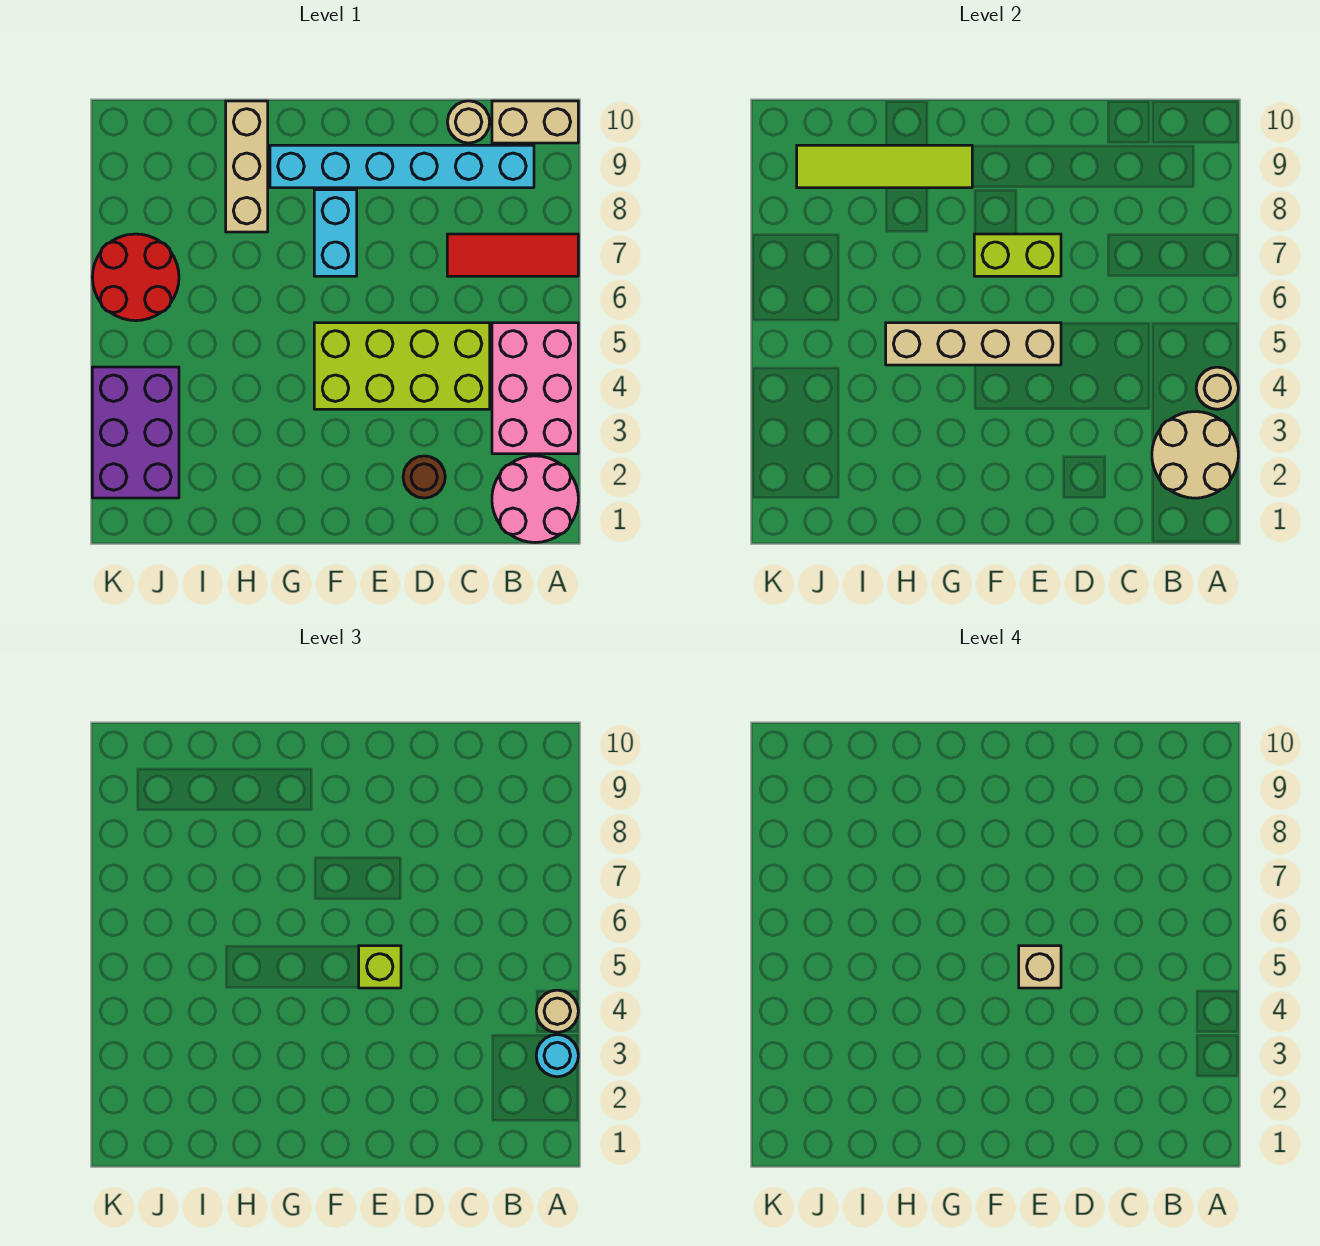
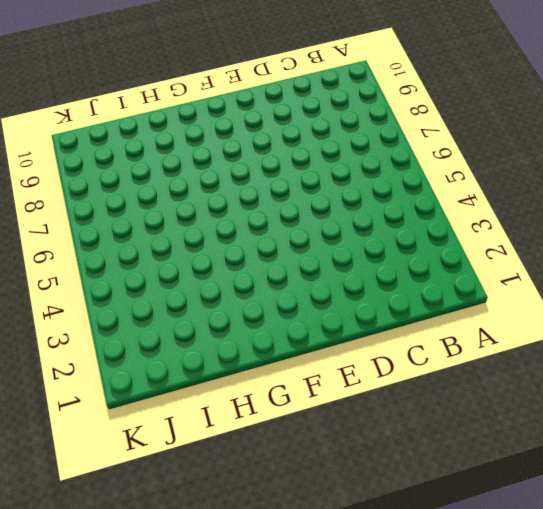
none -> pink 2x2 round brick [492,456,578,543]
none -> pink 2x3 brick [492,323,578,454]
none -> red 1x3 tile [447,234,578,276]

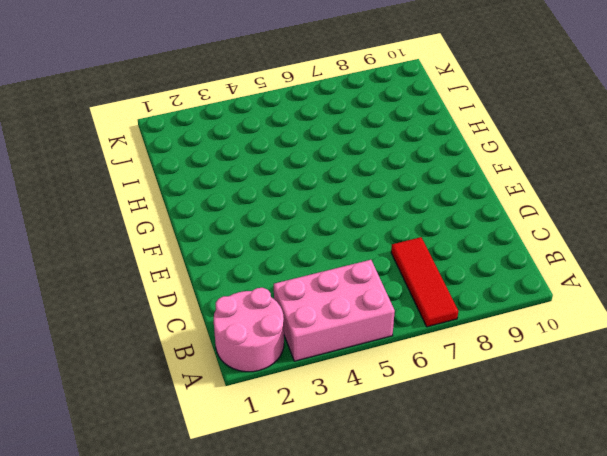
none -> tan 1x2 brick [492,101,578,143]
none -> cyan 1x6 brick [270,145,534,188]
none -> lime 2x4 brick [314,323,490,409]

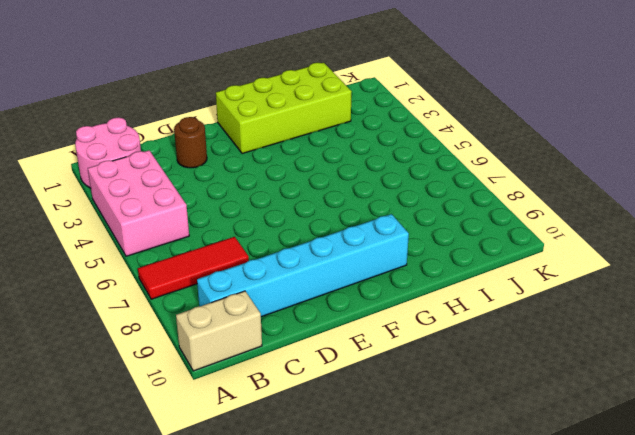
lime 2x4 brick [216,63,352,154] -> lime 2x4 brick moved to [314,323,490,409]
none -> tan 1x1 round brick [448,101,490,143]
none -> cyan 1x2 brick [314,190,357,276]
none -> tan 1x3 brick [226,101,268,232]

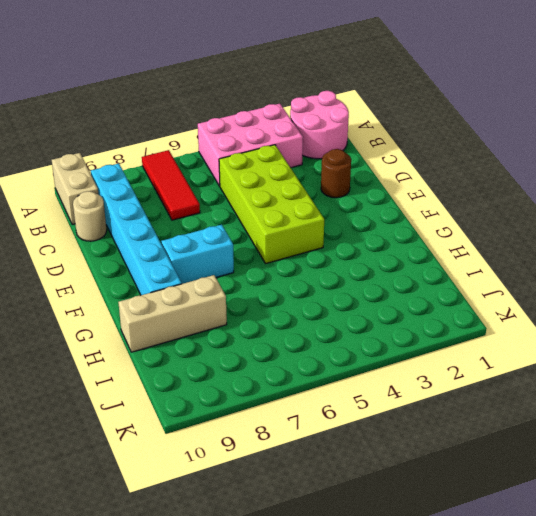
none -> purple 2x3 brick [92,367,179,498]
none -> red 2x2 round brick [92,234,179,321]
none -> tan 2x2 round brick [1152,412,1238,498]

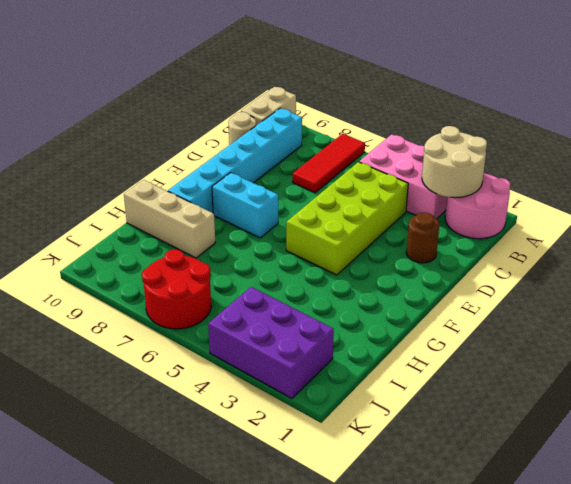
none -> tan 1x1 round brick [1196,367,1238,409]
none -> tan 1x4 brick [886,323,1061,365]
none -> lime 1x2 brick [974,234,1061,276]

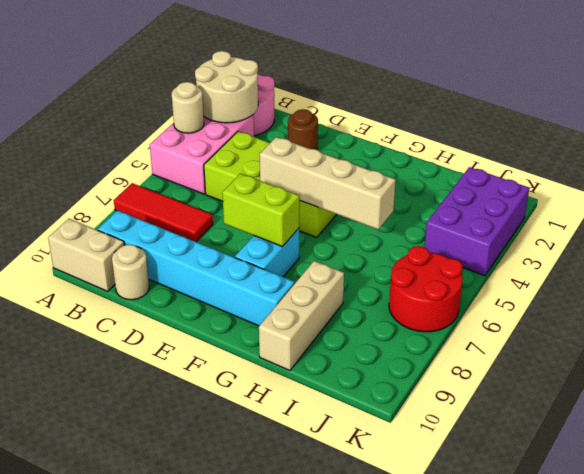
none -> lime 1x4 tile [797,145,972,188]
none -> cyan 1x1 round brick [536,1035,578,1077]
none -> tan 1x1 round brick [536,990,578,1032]

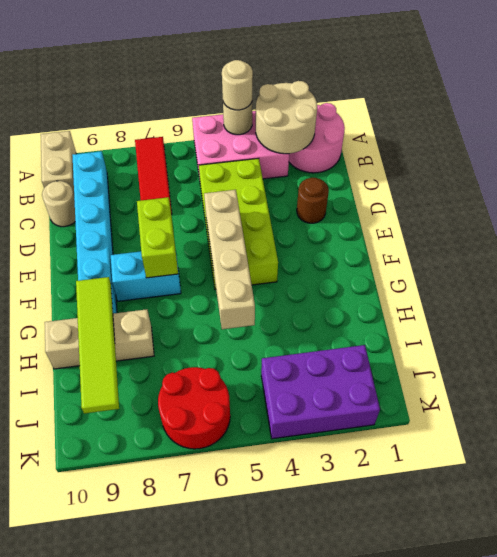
none -> cyan 1x1 round brick [536,1035,578,1077]
none -> lime 1x1 brick [359,946,401,988]
none -> tan 1x1 brick [1019,946,1061,988]

